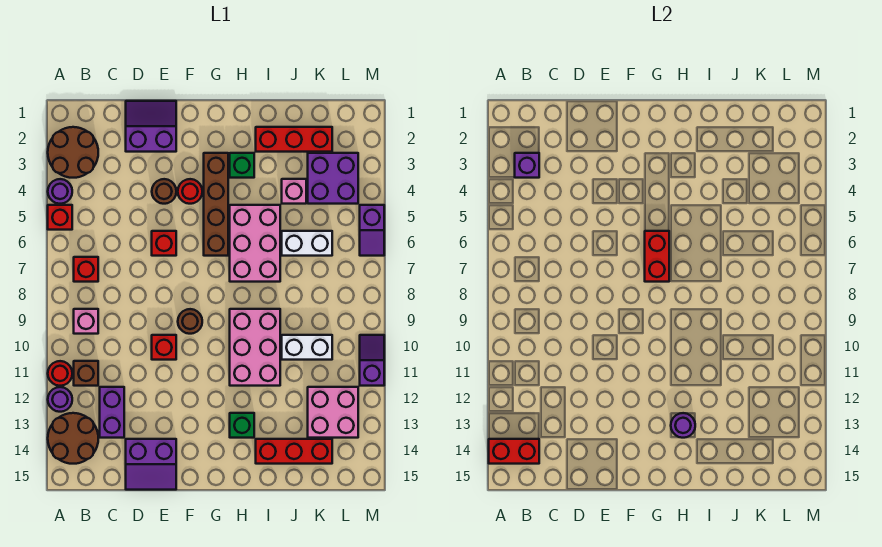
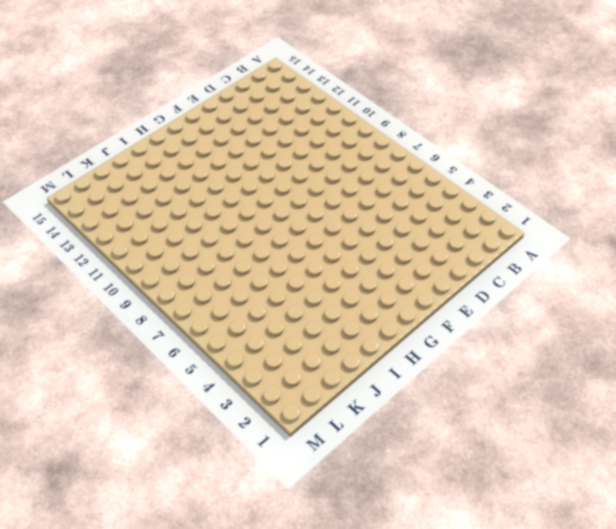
none -> brown 2x2 round brick [48,127,98,178]
none -> purple 1x1 round brick [48,179,72,204]
none -> red 1x1 brick [48,205,72,230]
none -> red 1x1 round brick [48,361,72,386]

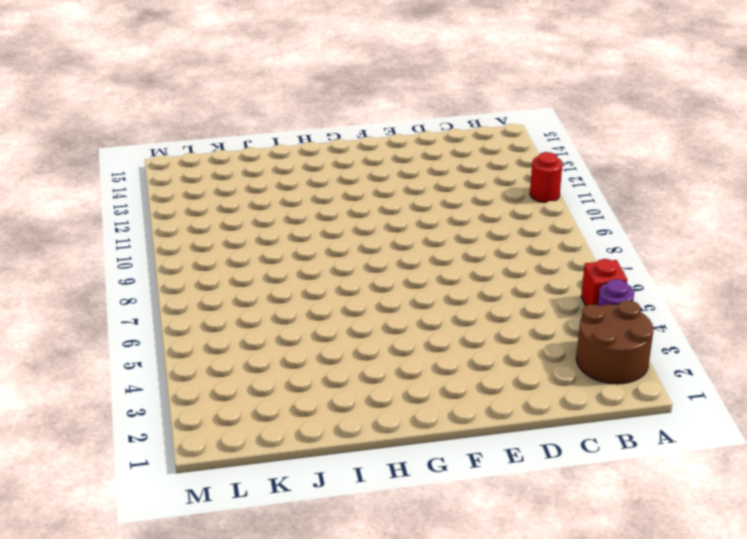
none -> purple 1x1 round brick [48,387,72,412]
none -> brown 2x2 round brick [48,413,98,464]
none -> red 1x1 brick [74,257,98,282]
none -> pink 1x1 brick [74,309,98,334]

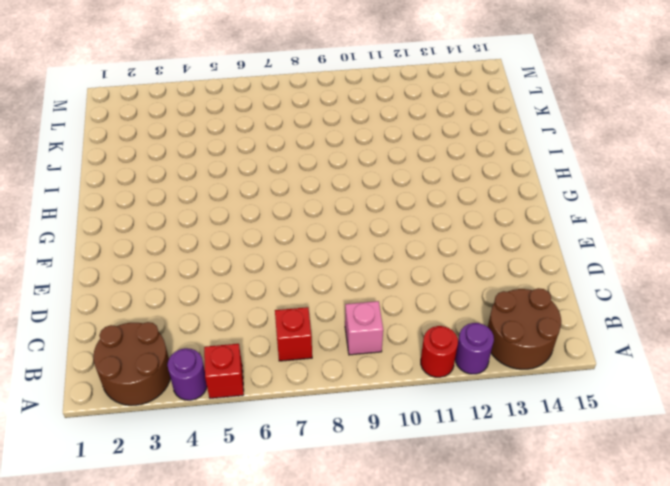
none -> brown 1x1 brick [74,361,98,386]
none -> purple 1x2 brick [100,387,124,438]
none -> purple 2x2 slope [126,101,176,152]
none -> purple 2x2 slope [126,439,176,490]

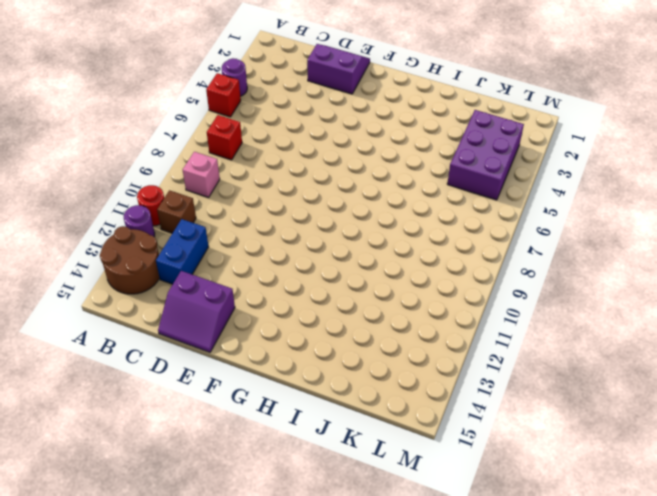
blue 1x2 brick [156,219,209,284] -> purple 1x2 brick [100,387,124,438]
purple 2x3 brick [447,110,524,200] -> purple 2x2 brick [308,153,358,204]
none -> brown 2x2 round brick [48,127,98,178]
none -> brown 1x1 round brick [152,179,176,204]
none -> red 1x1 brick [152,231,176,256]
none -> red 1x1 brick [152,335,176,360]

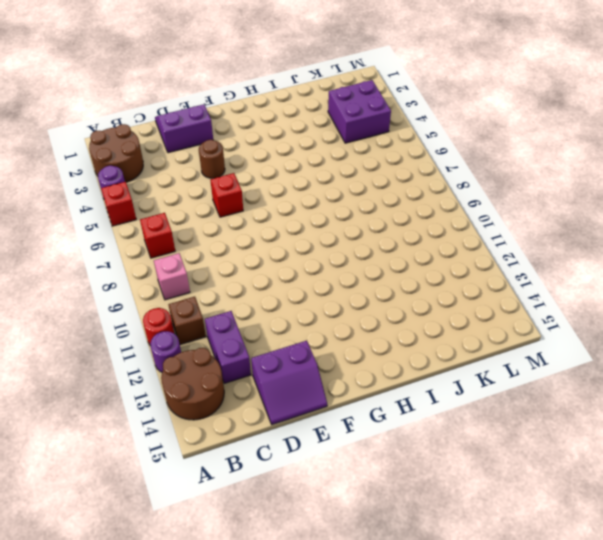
none -> red 1x1 brick [152,335,176,360]
none -> red 1x1 round brick [178,179,202,204]
none -> brown 1x1 round brick [178,309,202,334]
none -> brown 1x4 brick [204,153,228,256]

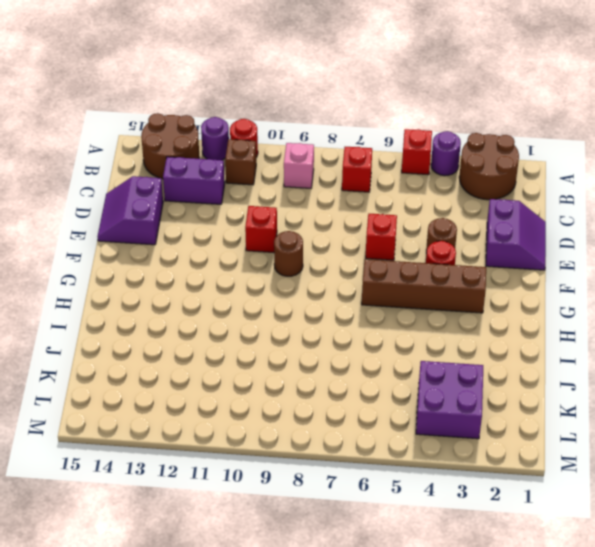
none -> green 1x1 brick [230,153,254,178]
none -> pink 2x3 brick [230,205,280,282]
none -> pink 2x3 brick [230,309,280,386]
none -> green 1x1 brick [230,413,254,438]

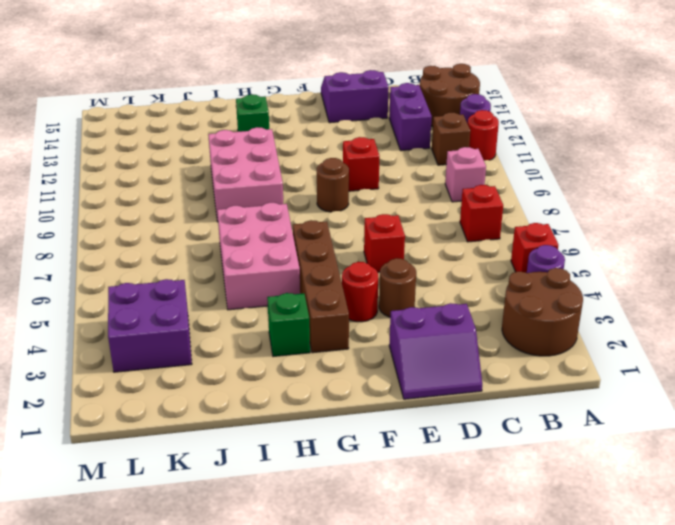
none -> red 1x3 brick [256,127,332,152]
none -> red 1x3 brick [256,439,332,464]
none -> pink 1x1 brick [282,179,306,204]
none -> white 1x2 brick [282,231,332,256]

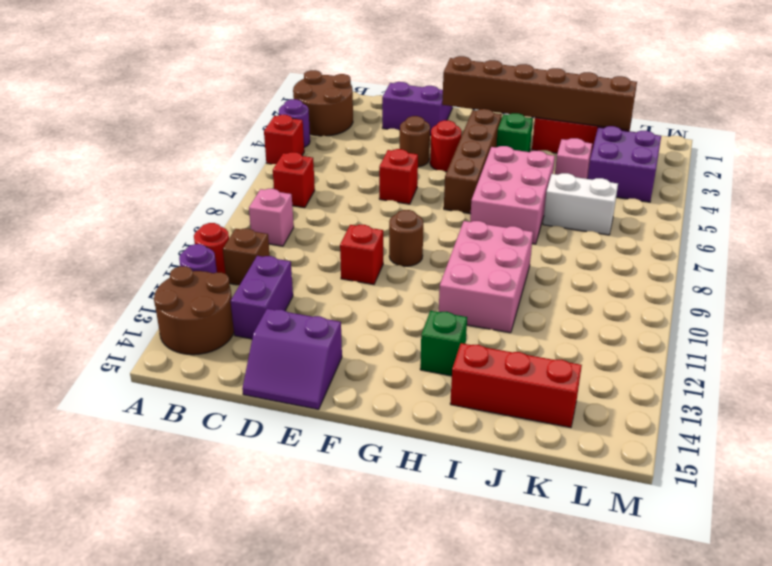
brown 1x6 brick [442,56,637,130] -> none
none -> white 1x2 brick [282,335,332,360]
none -> pink 2x2 brick [308,387,358,438]
none -> purple 1x2 slope [360,205,384,256]
none -> purple 1x2 slope [360,335,384,386]

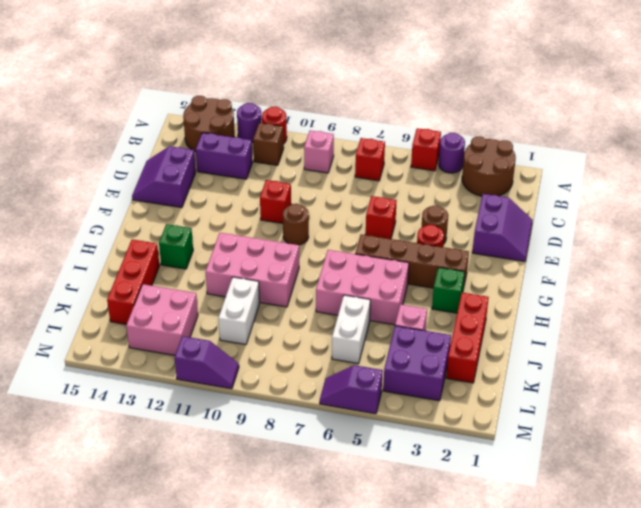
none -> red 1x2 brick [489,439,539,464]
none -> purple 1x1 brick [515,153,539,178]
none -> red 1x2 brick [645,231,669,282]
none -> purple 1x1 round brick [671,413,695,438]

